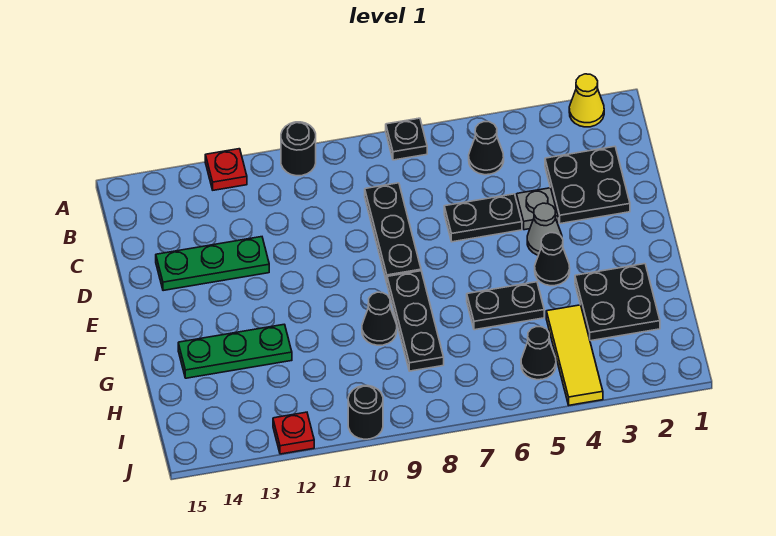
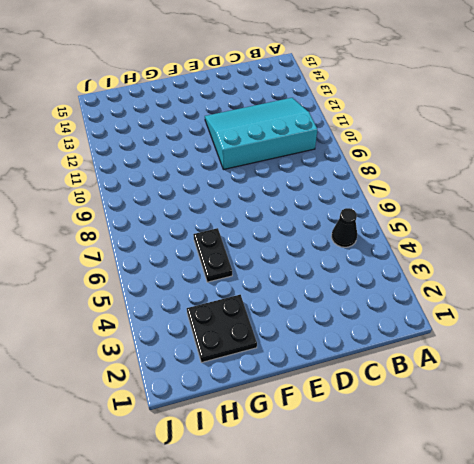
cyan 3x4 slope [205,98,317,170] -> green 1x3 plate [156,237,269,291]
none -> yellow 1x1 cone [569,74,604,127]
none -> black 1x1 plate [386,118,427,160]
none -> black 1x1 round brick [281,122,316,176]

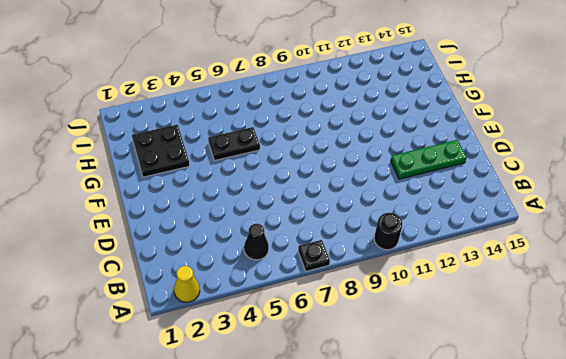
none -> red 1x1 plate [205,149,247,190]
none -> black 2x2 plate [545,146,630,224]
none -> black 1x3 plate [365,183,421,282]

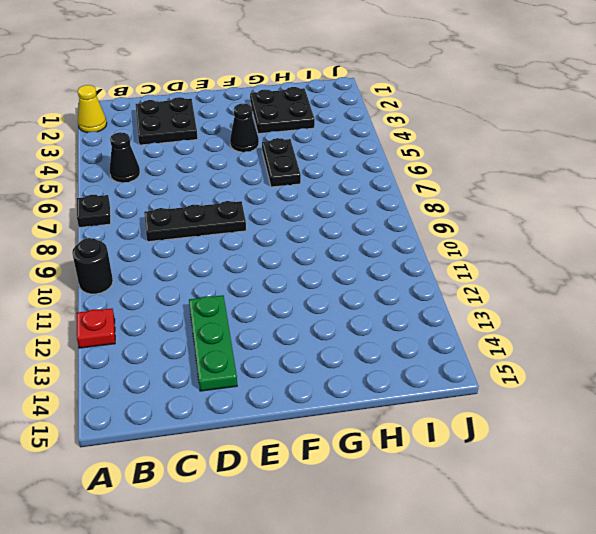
none -> grey 1x1 plate [516,188,558,230]
none -> black 1x2 plate [444,194,522,242]
none -> grey 1x1 cone [527,203,562,255]

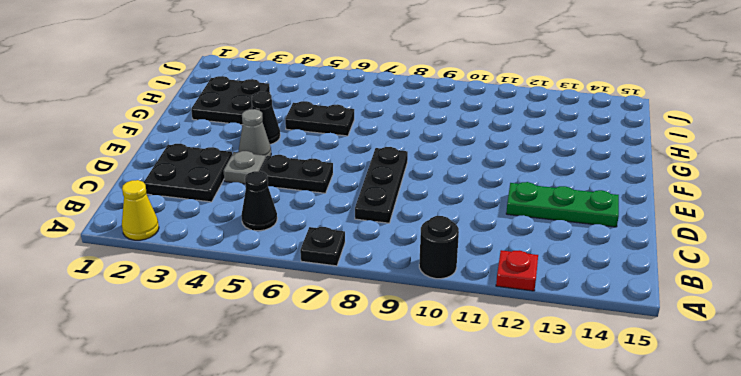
none -> black 1x3 plate [387,271,444,371]
none -> black 1x1 cone [362,292,397,345]
none -> green 1x3 plate [178,324,292,378]

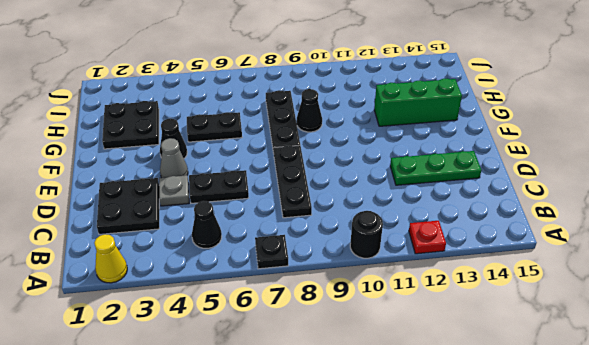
green 1x3 brick [374,78,462,126] -> green 1x3 plate [178,324,292,378]
none -> yellow 1x3 tile [546,305,603,405]
none -> black 1x1 cone [521,327,556,380]
none -> black 1x1 round brick [348,385,383,439]

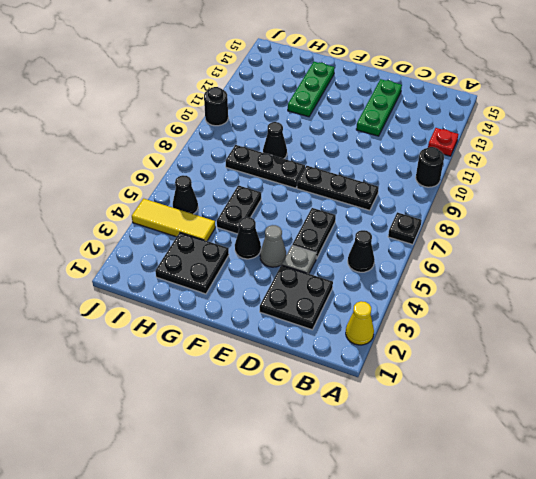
none -> red 1x1 plate [273,412,314,454]

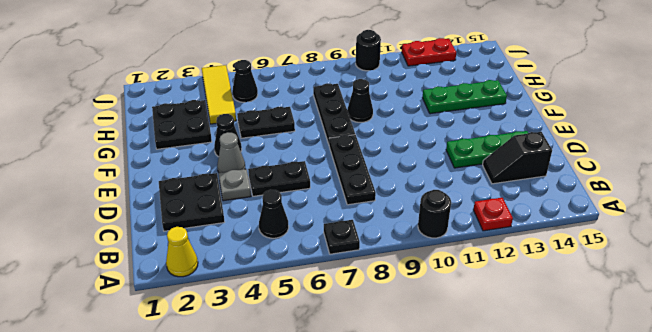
black 1x2 slope [483,132,552,184] -> none
red 1x2 plate [402,38,456,66] -> red 1x1 plate [273,412,314,454]

